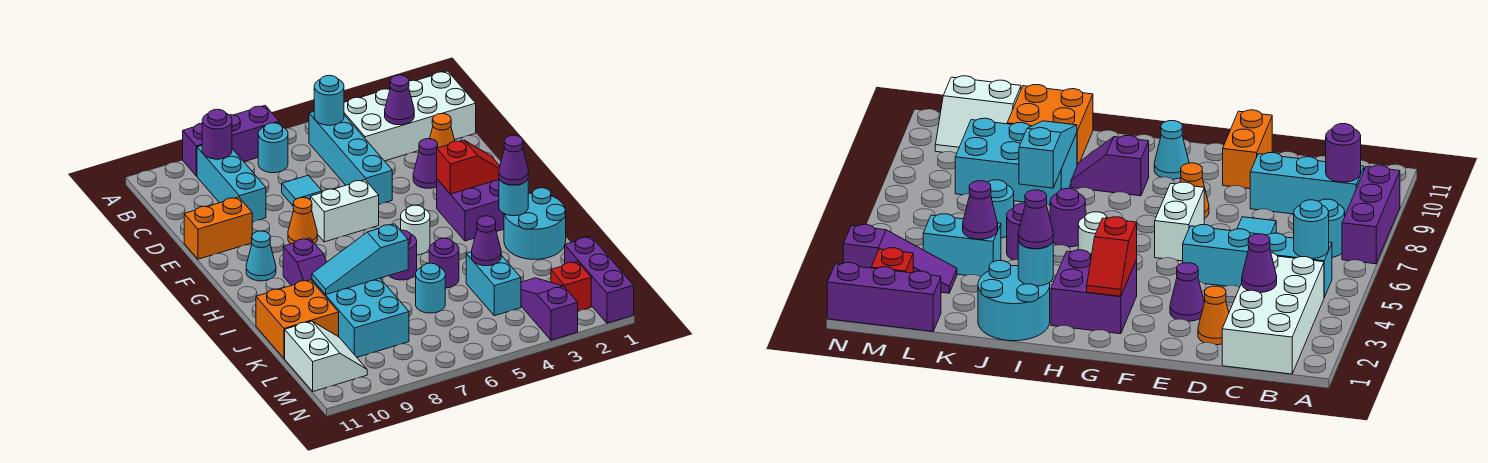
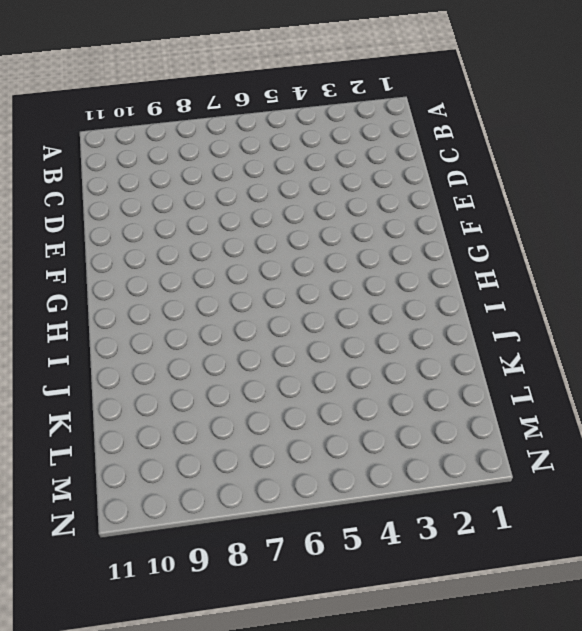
none -> purple 1x3 brick [183,106,279,176]
none -> white 2x4 brick [344,71,476,161]
none -> cyan 1x4 brick [309,112,392,204]
none -> cyan 1x1 round brick [258,123,288,173]

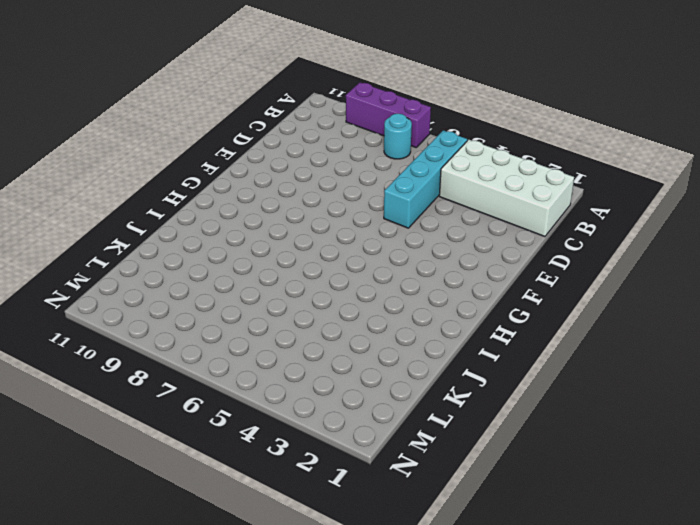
none -> cyan 1x3 brick [197,146,266,222]
none -> orange 1x1 cone [430,114,455,148]
none -> cyan 1x1 tile [282,175,322,206]
none -> purple 1x1 cone [413,139,438,188]

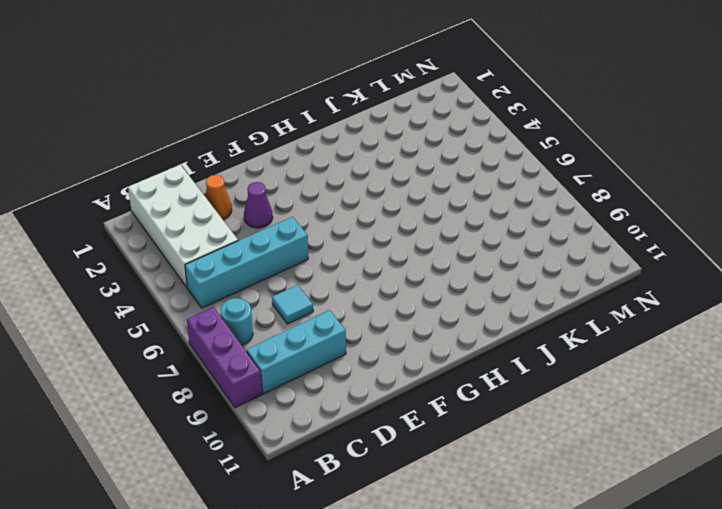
none -> orange 1x2 brick [184,197,252,259]
none -> white 1x2 brick [311,180,379,242]
none -> orange 1x1 cone [288,198,317,244]
none -> purple 2x2 brick [437,179,504,241]

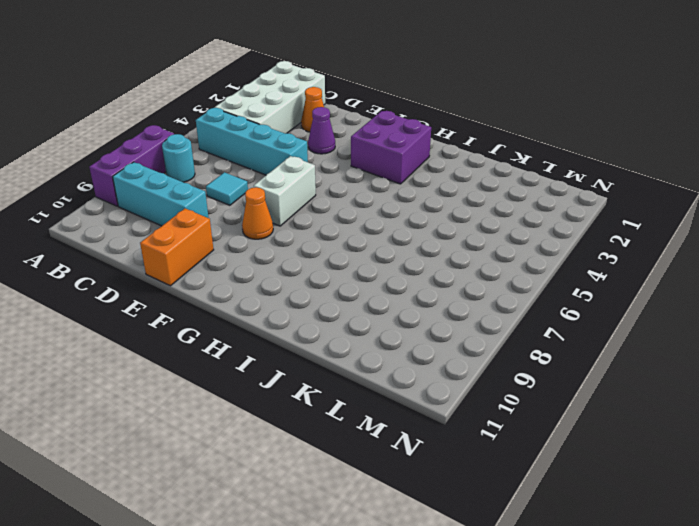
none -> cyan 1x1 cone [246,231,276,281]
none -> white 1x1 round brick [401,205,430,255]
none -> purple 1x2 slope [283,238,327,285]
none -> cyan 2x2 round brick [504,188,566,259]

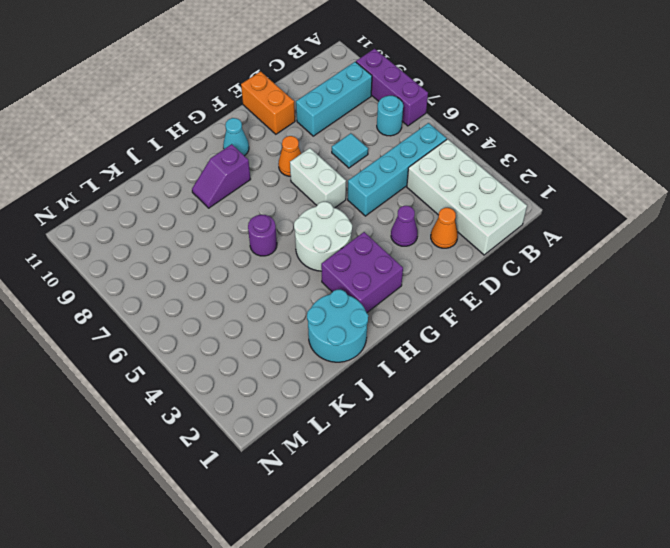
white 2x2 round brick [294,202,352,271] -> white 1x1 round brick [401,205,430,255]
none -> purple 1x1 round brick [429,238,459,288]
none -> cyan 2x3 brick [312,278,409,357]
none -> orange 2x2 brick [256,280,339,359]
none -> cyan 1x2 brick [466,252,521,316]

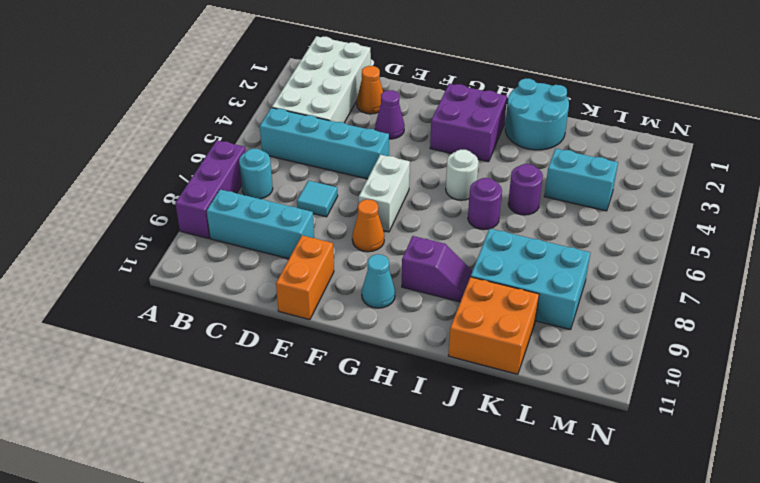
none -> cyan 1x1 round brick [416,263,445,313]
none -> purple 1x3 brick [565,237,634,323]
none -> purple 1x3 slope [521,278,578,340]
none -> white 2x2 slope [285,321,367,392]

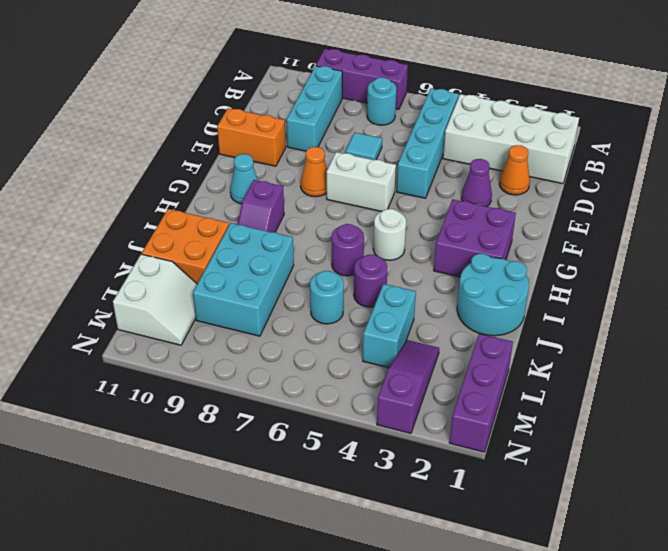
none -> red 1x1 brick [551,262,591,311]
none -> cyan 1x1 round brick [314,75,344,125]
none -> purple 1x1 round brick [202,109,232,159]
none -> purple 1x1 cone [385,75,414,125]

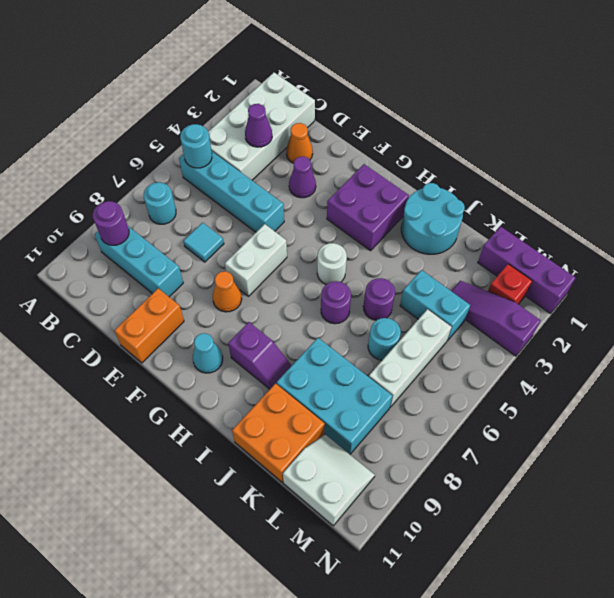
white 1x3 brick [369,309,451,407] -> none
none -> purple 1x3 brick [183,106,279,176]
none -> red 1x2 slope [437,140,500,194]
none -> cyan 1x1 round brick [499,179,528,216]
none -> cyan 1x3 slope [312,224,408,295]

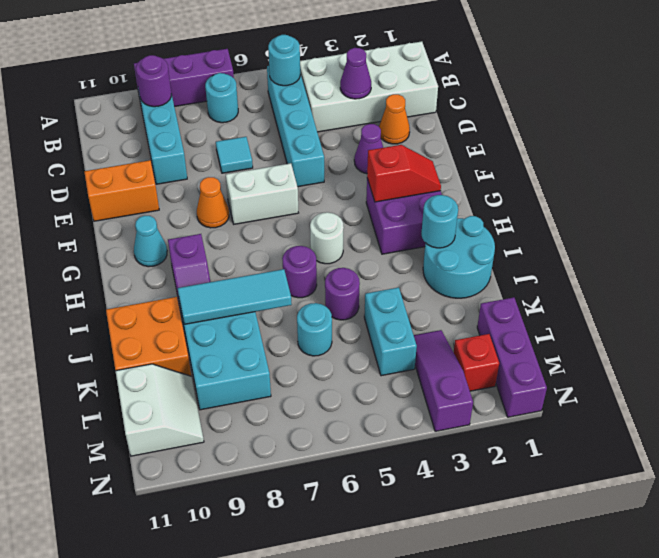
cyan 1x3 tile [178,269,292,324] -> cyan 1x3 slope [312,224,408,295]
none -> purple 1x1 cone [472,216,501,266]
none -> purple 1x1 cone [499,135,528,185]

